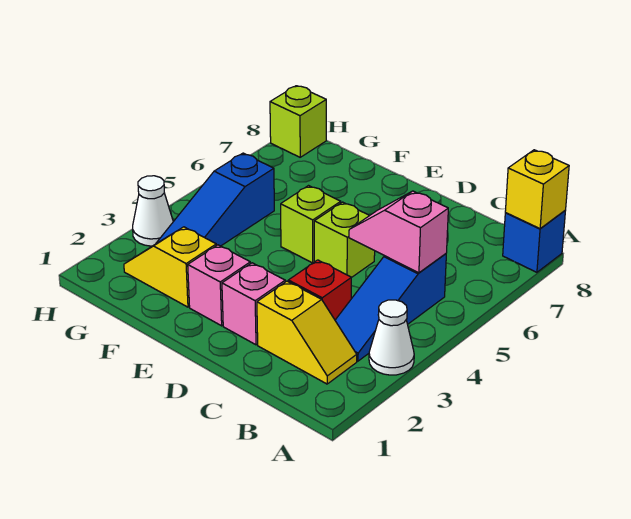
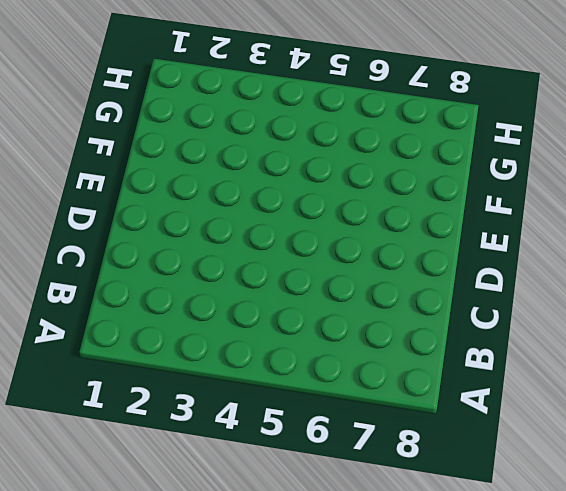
none -> white 1x1 cone [369,300,414,375]
none -> blue 1x1 brick [503,211,565,272]
none -> yellow 1x2 slope [257,281,357,384]

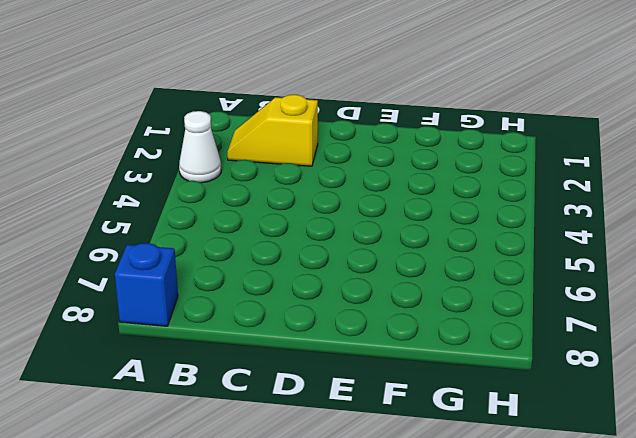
none -> blue 1x3 slope [335,254,446,361]
none -> red 1x1 brick [288,260,351,320]
none -> pink 1x1 brick [222,263,285,345]

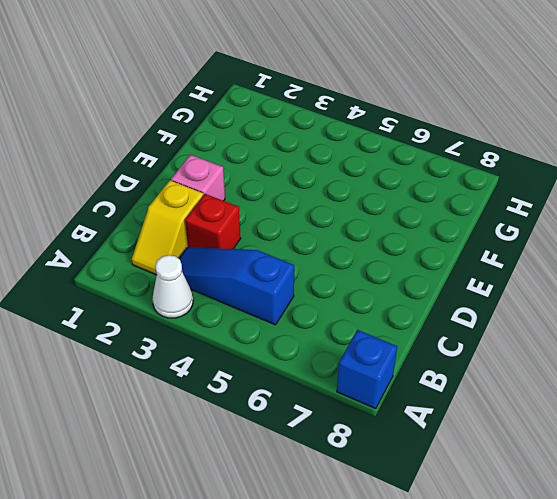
none -> lime 1x1 brick [314,202,375,278]
none -> pink 1x1 brick [188,245,250,326]
none -> lime 1x1 brick [281,186,341,263]

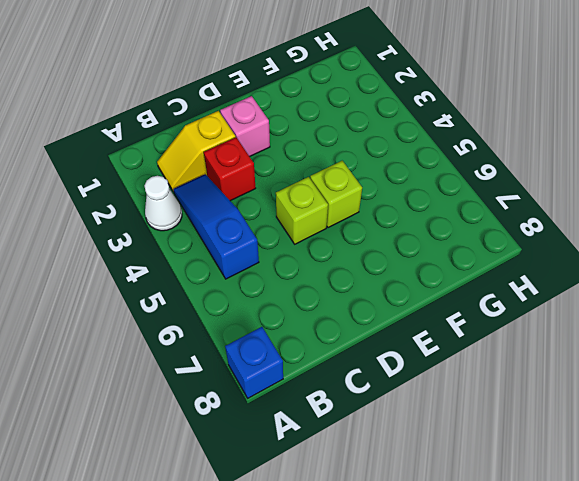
none -> pink 1x1 brick [188,245,250,326]
none -> yellow 1x2 slope [124,227,216,307]
none -> blue 1x3 slope [156,153,274,246]

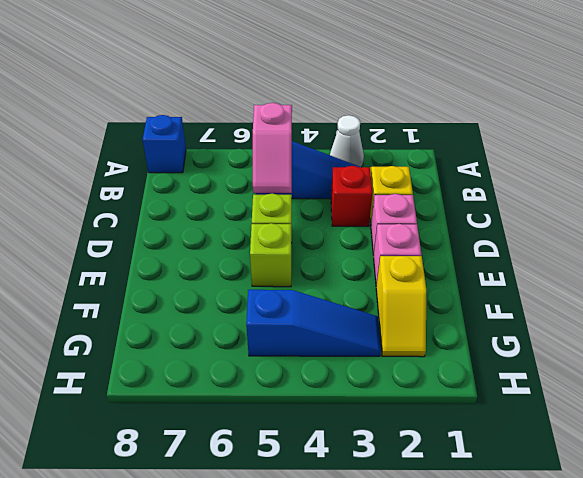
none -> white 1x1 cone [133,176,173,246]
none -> lime 1x1 brick [270,86,326,157]
none -> yellow 1x1 brick [505,150,569,229]

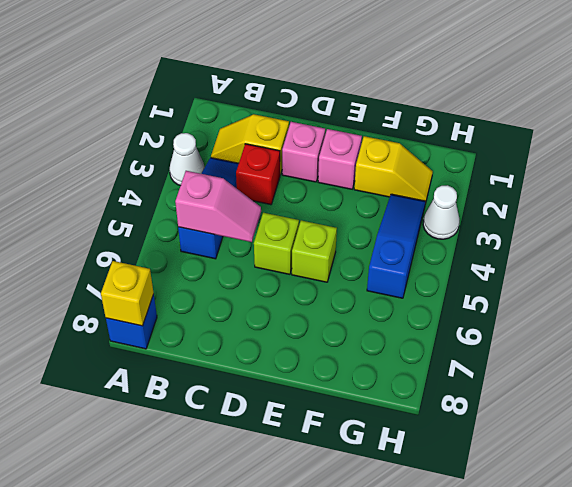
none -> lime 1x1 brick [270,86,326,157]

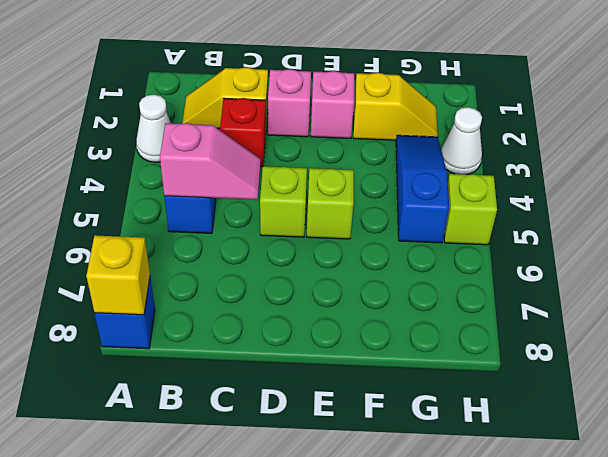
lime 1x1 brick [444,174,497,245] -> lime 1x1 brick moved to [270,86,326,157]

